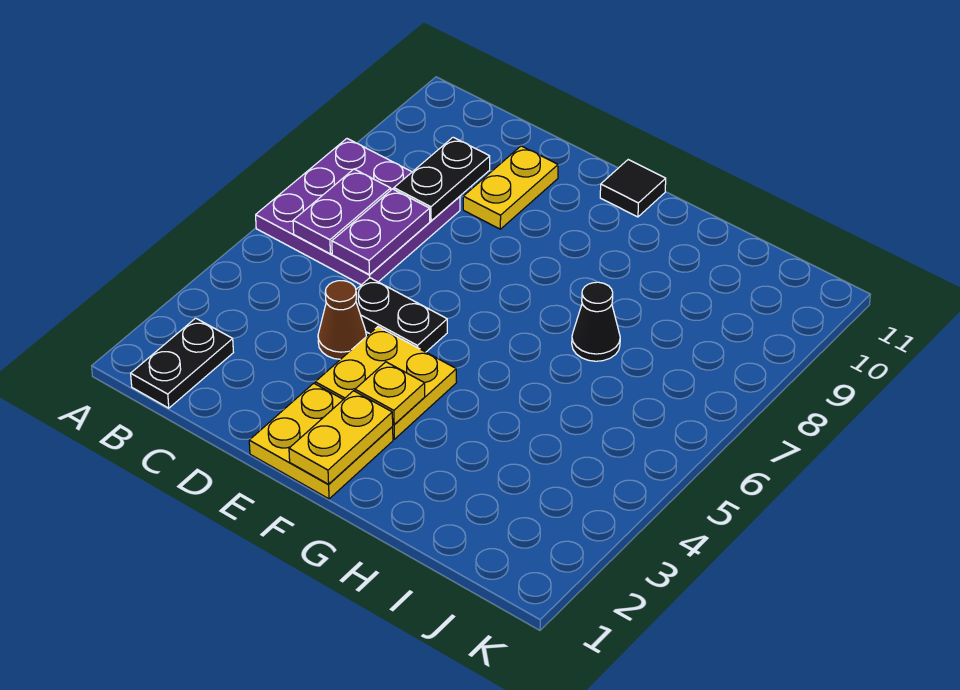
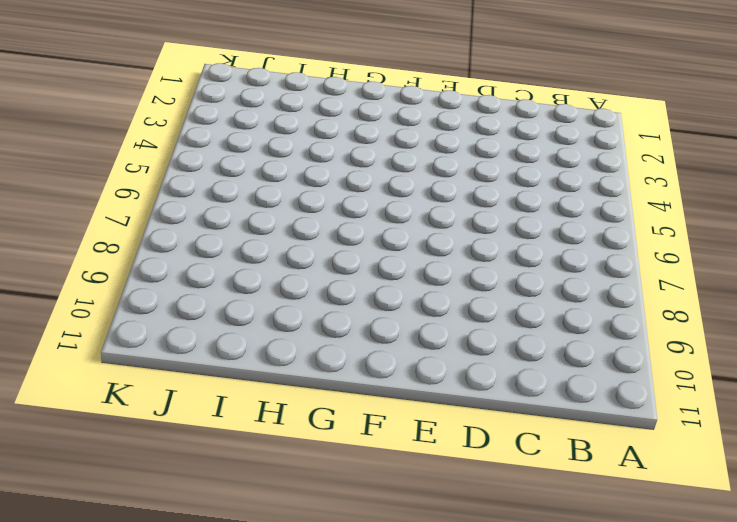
none -> purple 3x3 plate [256,139,460,285]
none -> black 1x2 plate [131,318,233,408]
none -> brown 1x1 cone [318,281,366,359]

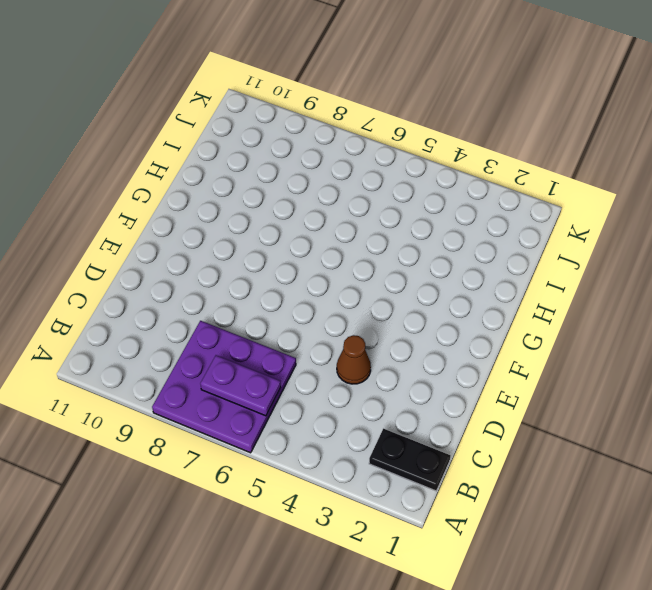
none -> black 1x2 plate [356,278,447,352]
none -> yellow 1x2 plate [463,146,558,229]
none -> yellow 2x2 plate [249,383,393,499]

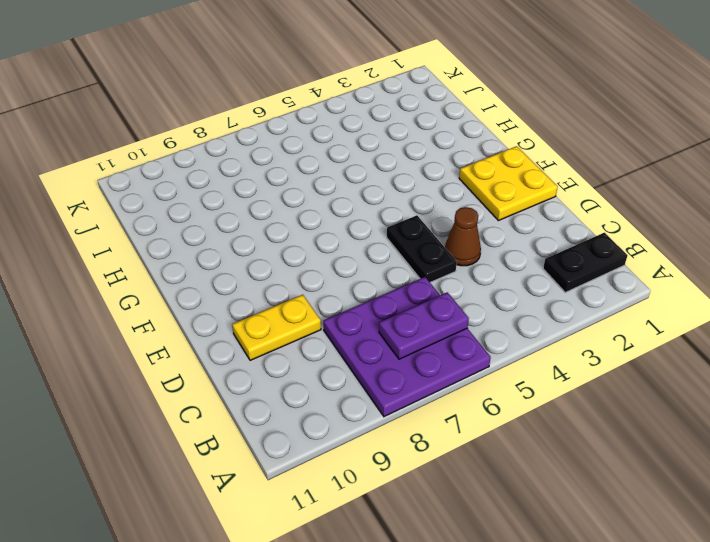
none -> yellow 2x2 plate [315,327,457,439]
none -> black 1x1 tile [600,160,666,217]
none -> black 1x1 cone [572,282,620,361]

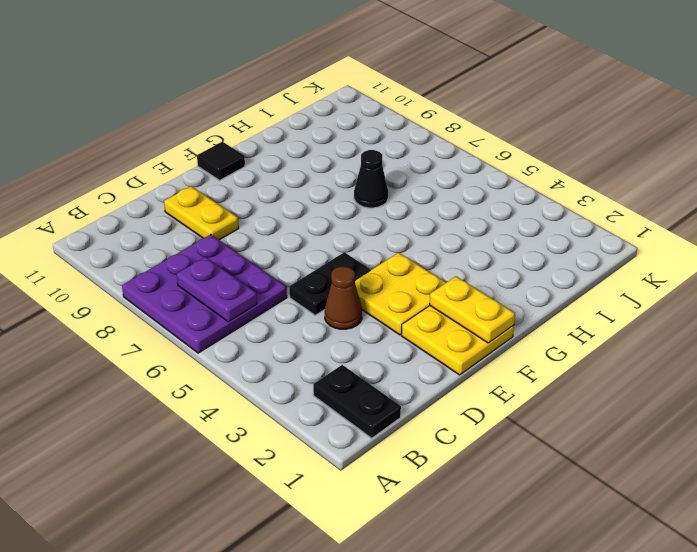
none -> purple 1x2 plate [332,189,430,275]
none -> black 1x2 plate [394,137,490,221]
none -> yellow 1x1 plate [355,362,425,425]

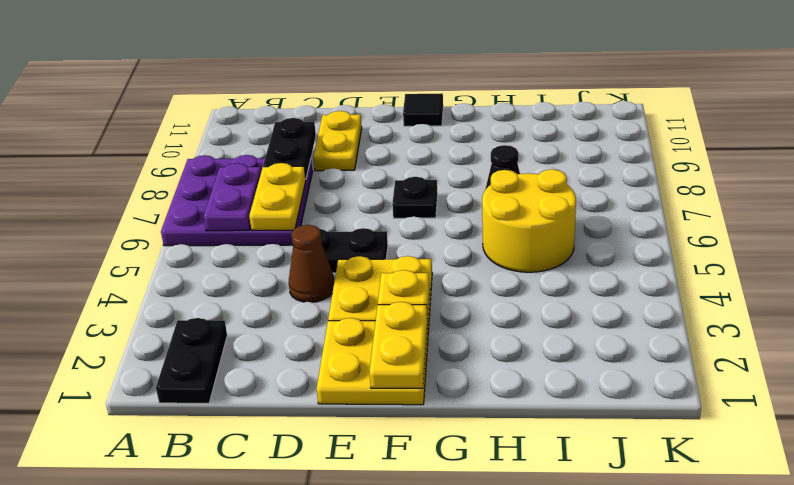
yellow 1x2 plate [249,163,306,230] -> purple 1x2 plate [332,189,430,275]
black 1x1 plate [392,177,437,218] -> none
yellow 2x2 round brick [482,169,576,272] -> none

